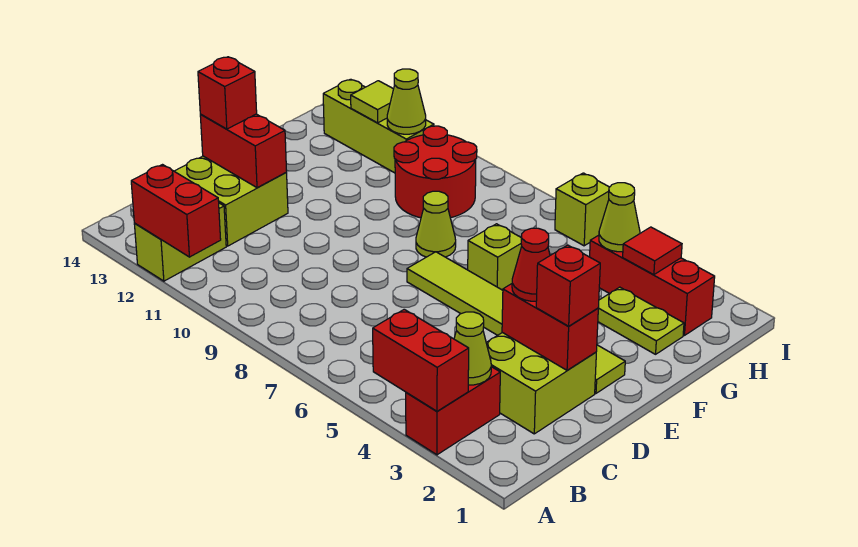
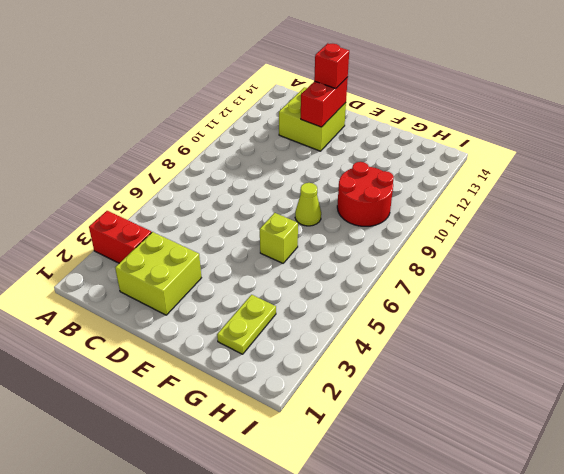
none -> lime 1x2 brick [134,203,226,281]
none -> lime 1x6 tile [407,252,625,393]
none -> red 1x3 brick [590,235,715,336]

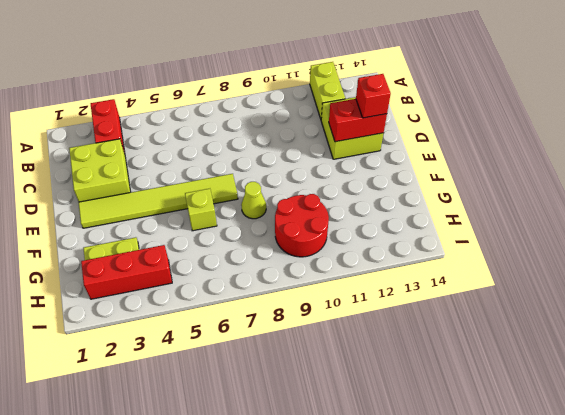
none -> lime 1x3 brick [323,79,434,173]
none -> lime 1x1 brick [555,173,609,246]
none -> red 1x2 brick [373,309,469,411]

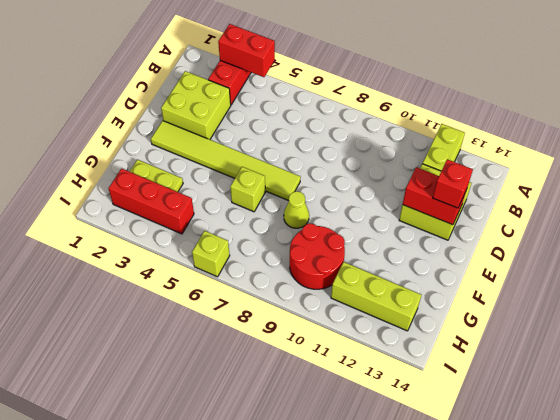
none -> red 1x2 brick [131,165,221,257]
none -> lime 1x1 cone [454,312,491,385]
none -> red 1x2 brick [502,284,598,370]

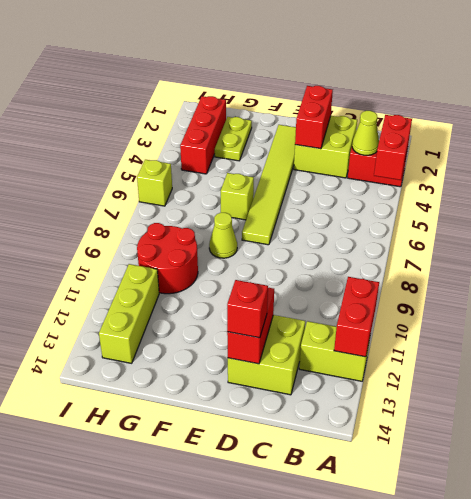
none -> red 1x1 tile [623,227,682,275]
none -> lime 1x1 cone [599,183,640,252]
none -> lime 1x1 cone [387,69,426,134]

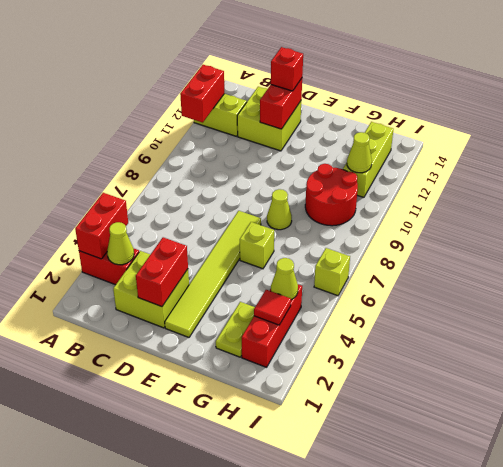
none -> lime 1x1 tile [351,81,393,123]
none -> red 1x1 brick [536,245,600,326]
none -> red 1x1 cone [512,228,550,301]

